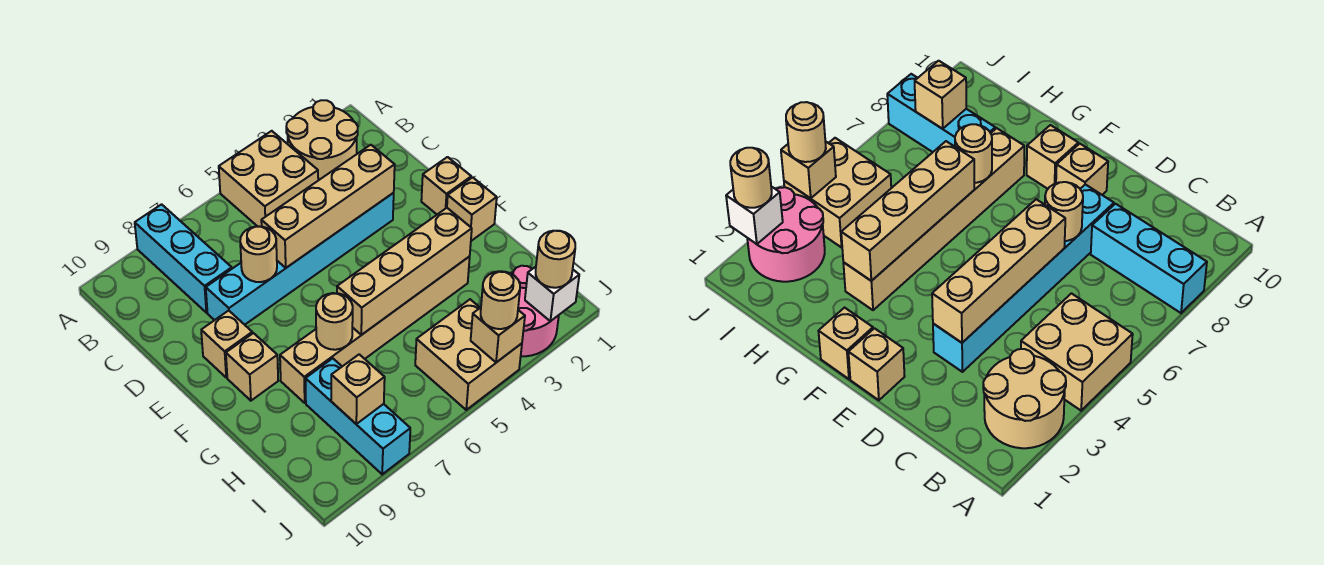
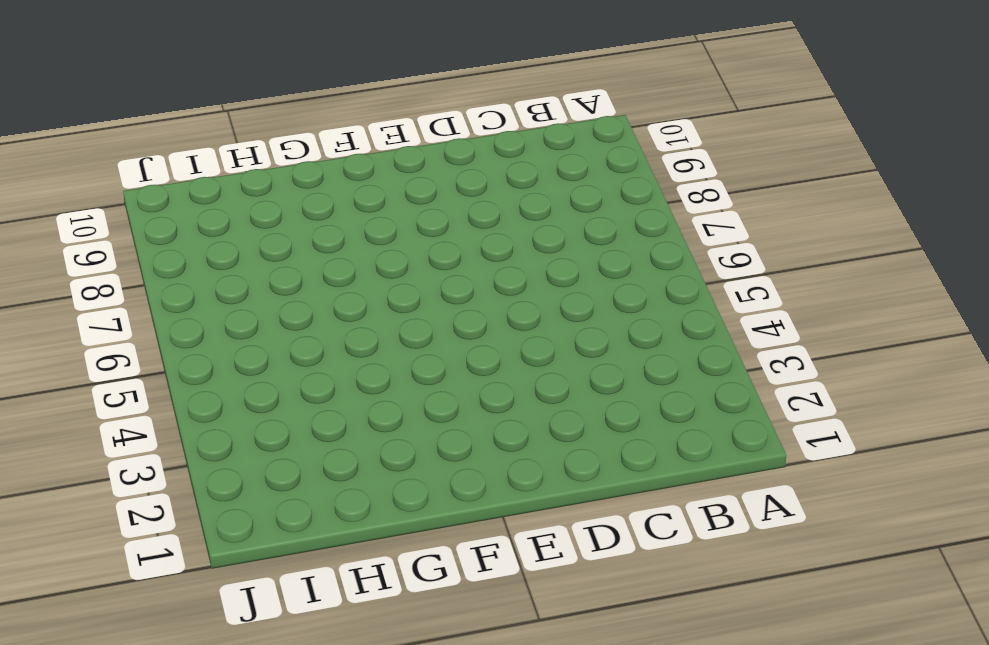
none -> tan 2x2 round brick [286,100,358,180]
none -> tan 2x2 brick [219,131,318,227]
none -> cyan 1x3 brick [135,204,232,313]

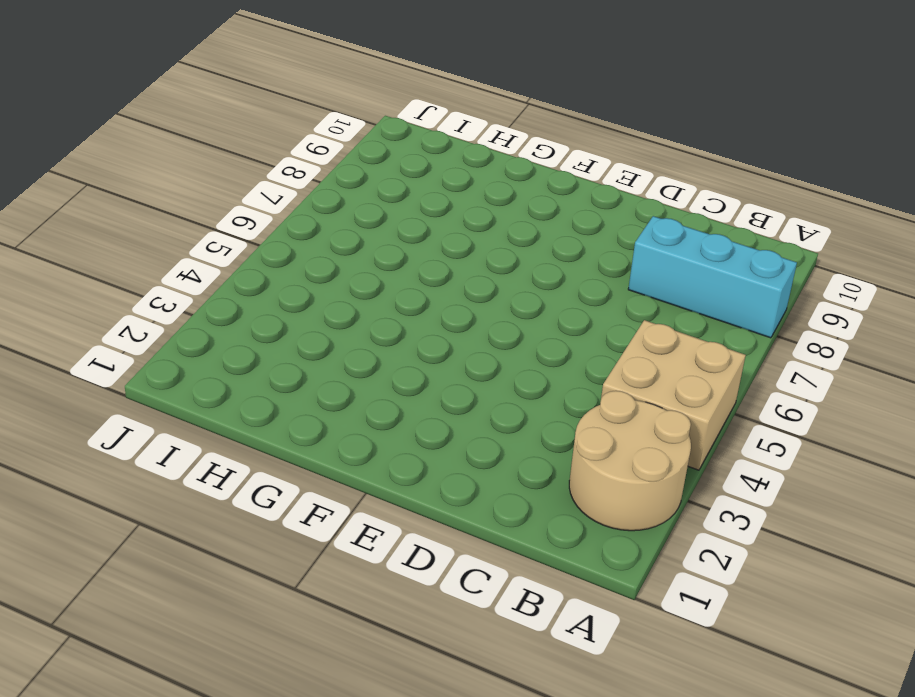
none -> cyan 1x6 brick [206,193,394,325]
none -> tan 1x1 brick [421,157,471,214]
none -> tan 1x1 brick [201,310,252,377]

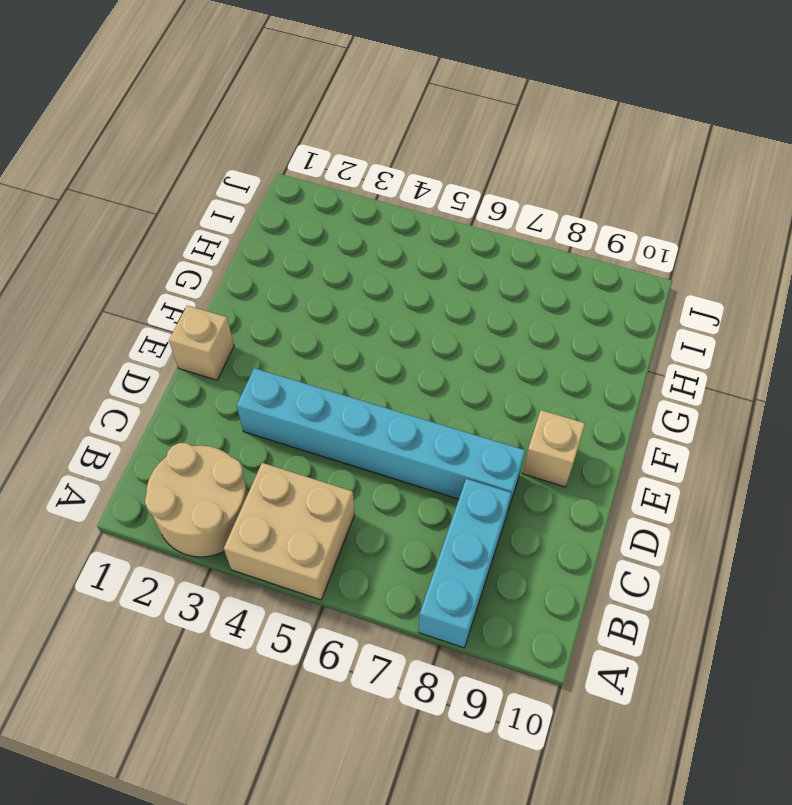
none -> tan 1x1 brick [447,177,497,241]
none -> tan 1x1 brick [226,333,278,401]
none -> tan 1x6 brick [280,257,470,403]

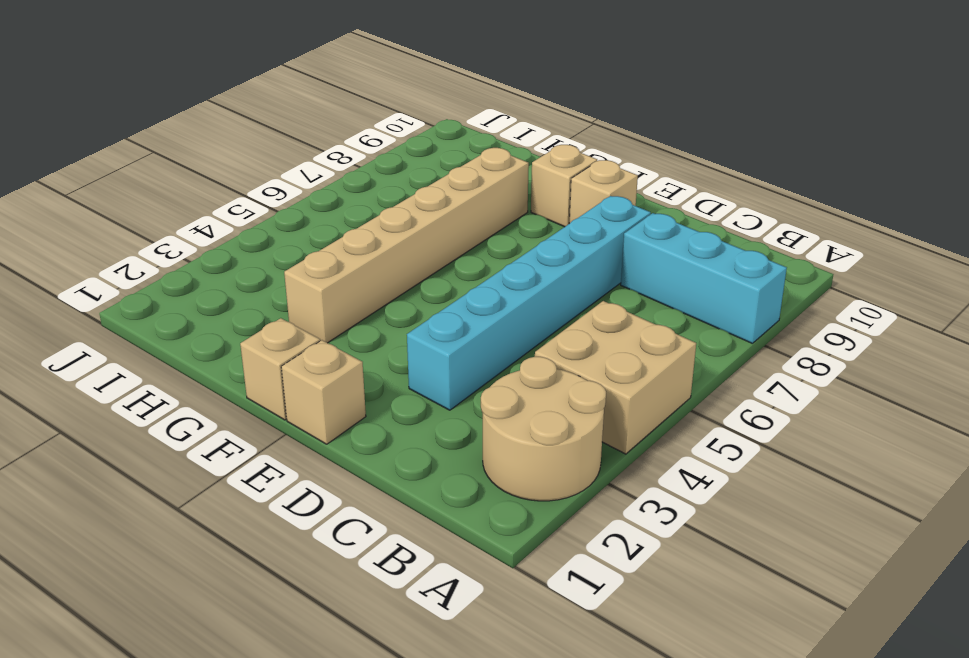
none -> cyan 1x3 brick [306,358,410,474]
none -> pink 2x2 round brick [511,266,559,356]
none -> tan 2x2 brick [415,299,522,410]

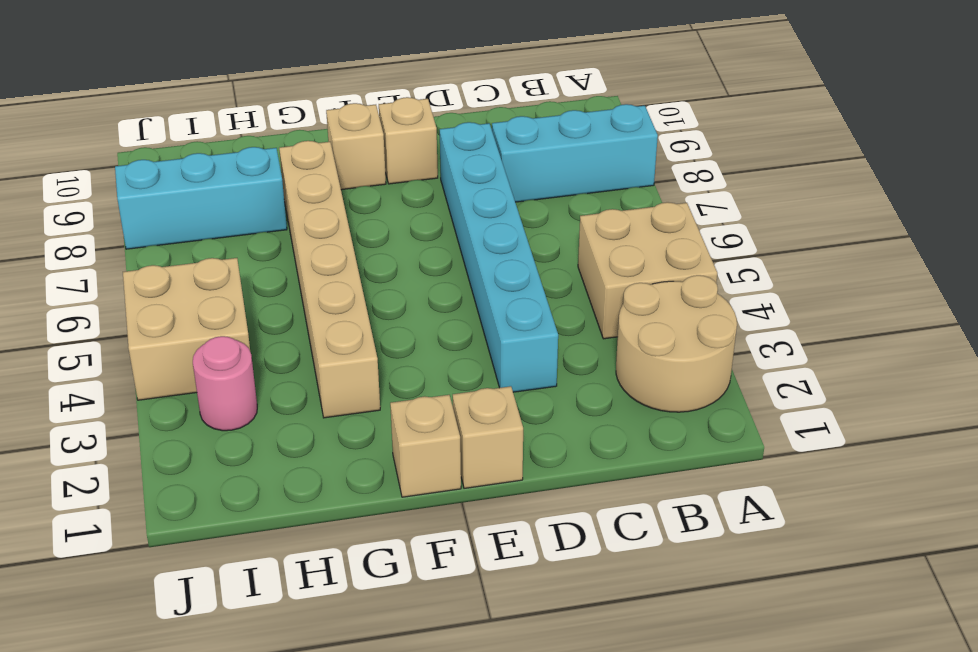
pink 1x1 round brick [193,336,257,431] -> pink 2x2 round brick [511,266,559,356]
none -> tan 1x4 brick [261,145,395,268]
none -> tan 1x1 round brick [240,226,277,282]
none -> tan 1x4 brick [337,208,472,335]

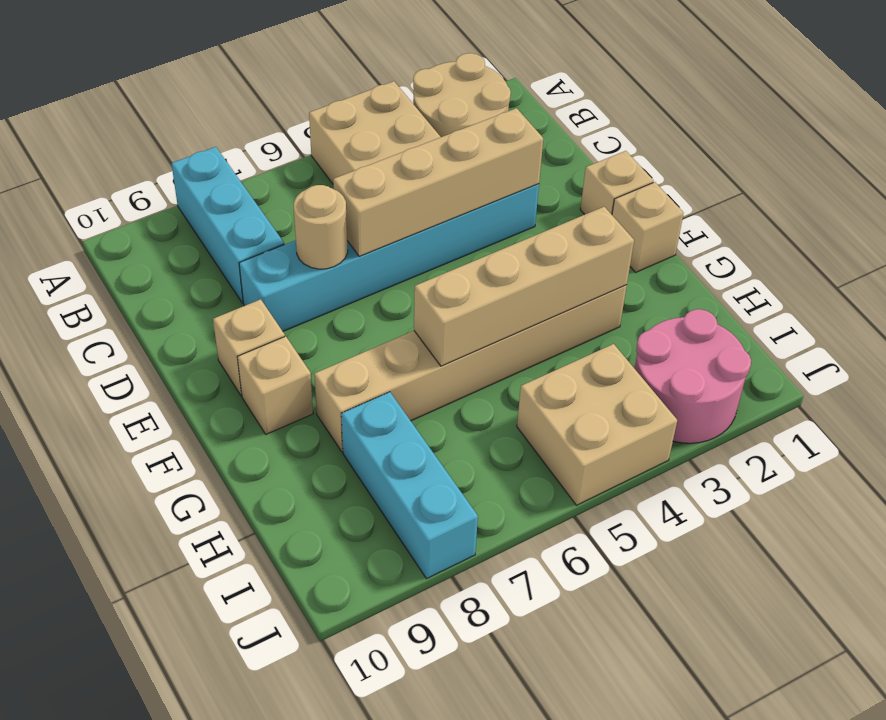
none -> tan 1x1 round brick [316,293,353,350]
none -> tan 1x1 brick [331,354,385,424]
none -> white 1x1 brick [525,267,579,321]

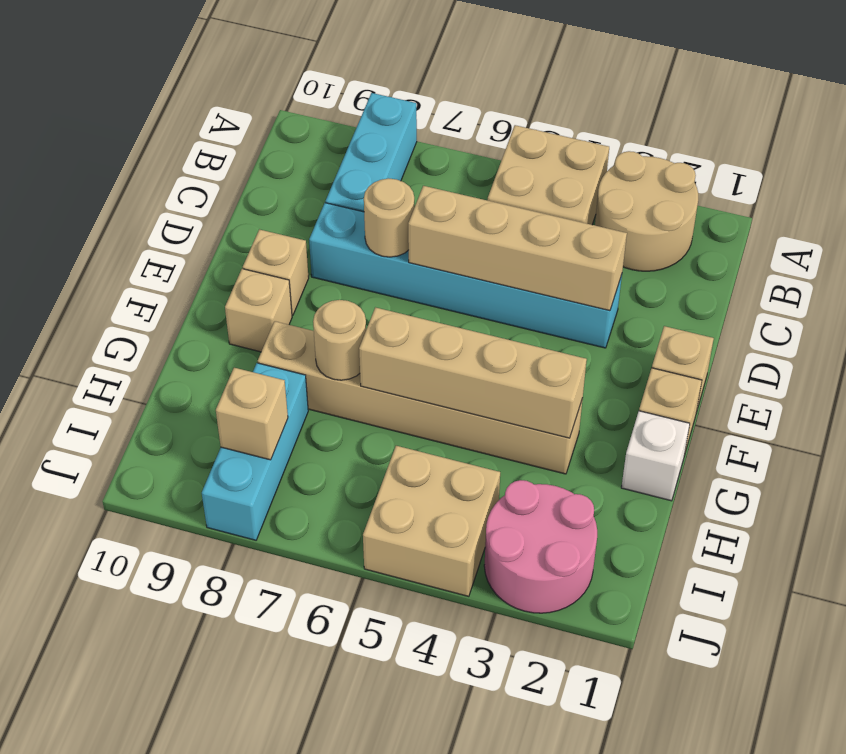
white 1x1 brick [621,411,690,501] -> white 1x1 brick moved to [525,267,579,321]
none -> tan 1x1 brick [471,308,525,362]
none -> tan 1x1 round brick [536,231,575,288]
none -> tan 1x1 round brick [481,271,520,329]

